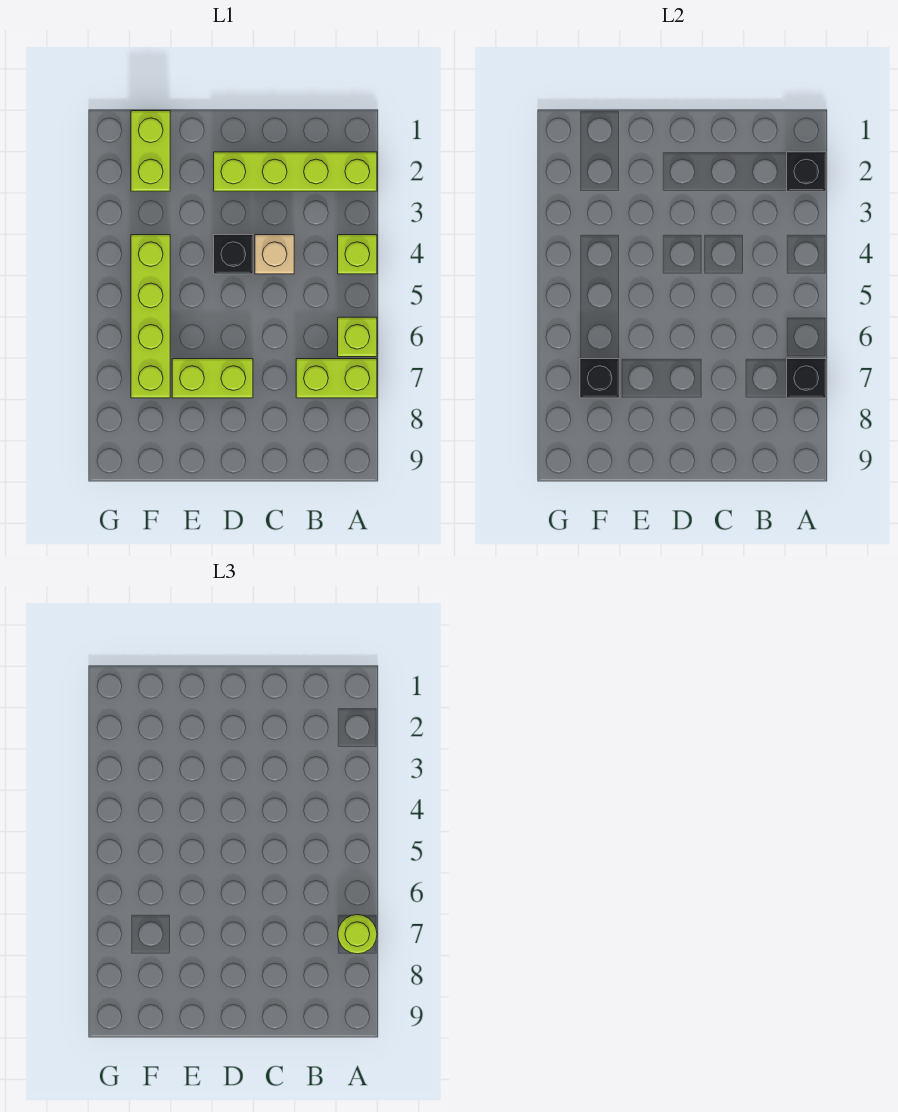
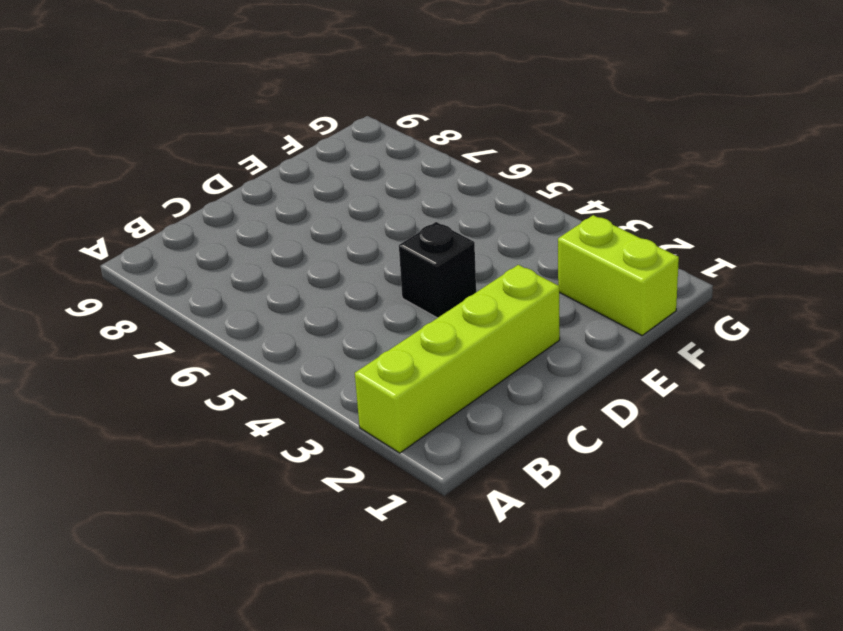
none -> lime 1x1 brick [338,235,377,274]
none -> lime 1x1 brick [338,317,377,357]
none -> lime 1x2 brick [296,359,377,398]

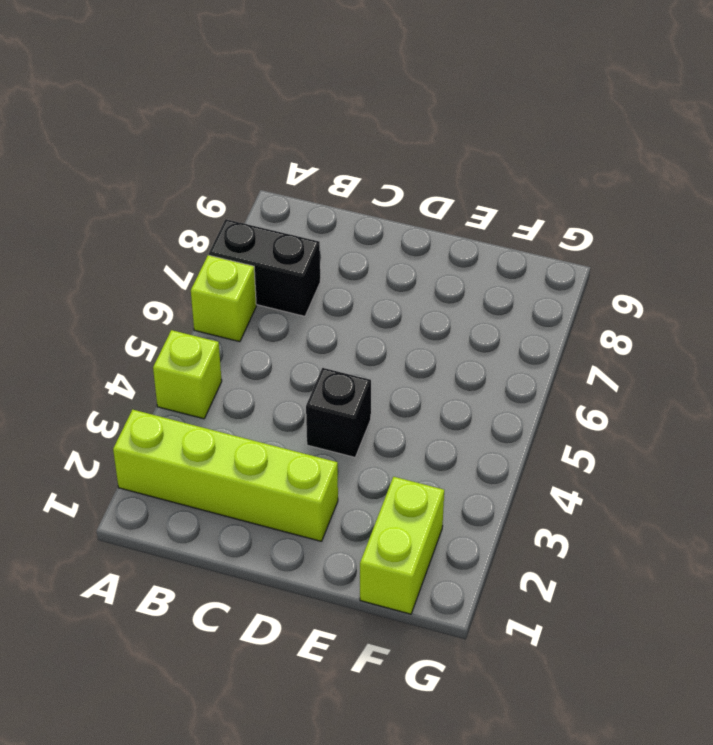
black 1x2 brick [209,219,320,316] -> lime 1x2 brick [296,359,377,398]
none -> tan 1x1 brick [255,235,294,274]
none -> lime 1x2 brick [172,359,253,398]
none -> lime 1x4 brick [131,235,170,398]

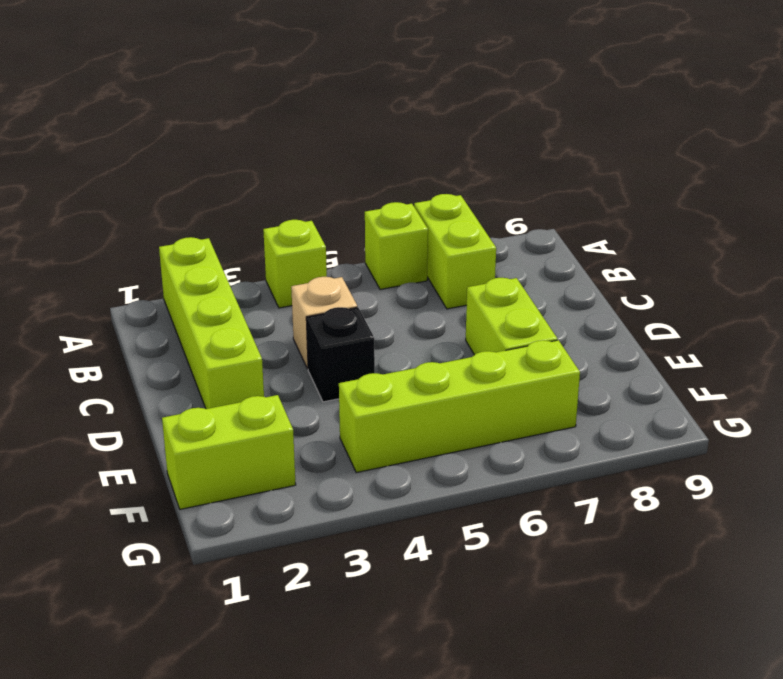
none -> black 1x1 brick [787,152,826,191]
none -> black 1x1 brick [787,359,826,398]
none -> black 1x1 brick [580,359,619,398]

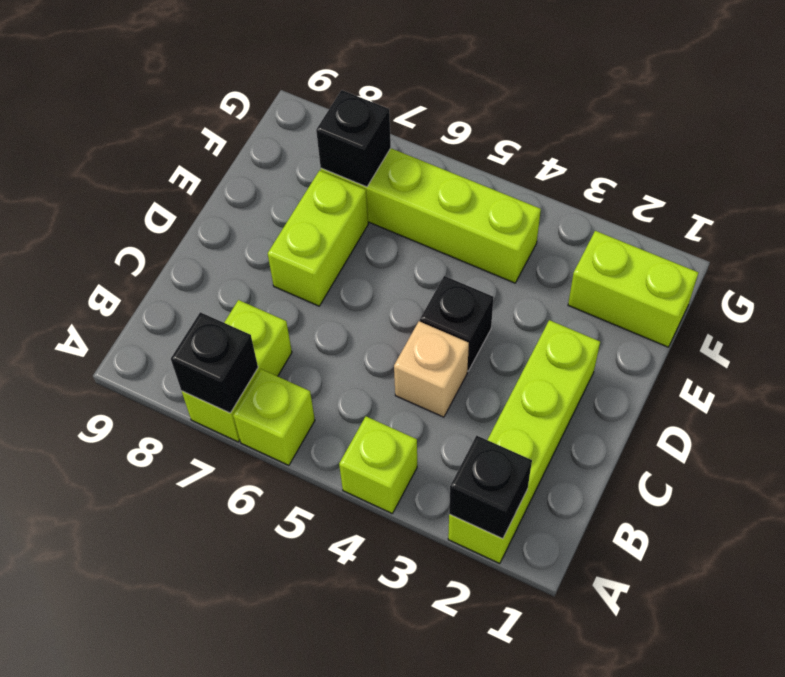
none -> lime 1x1 round brick [338,915,377,954]

